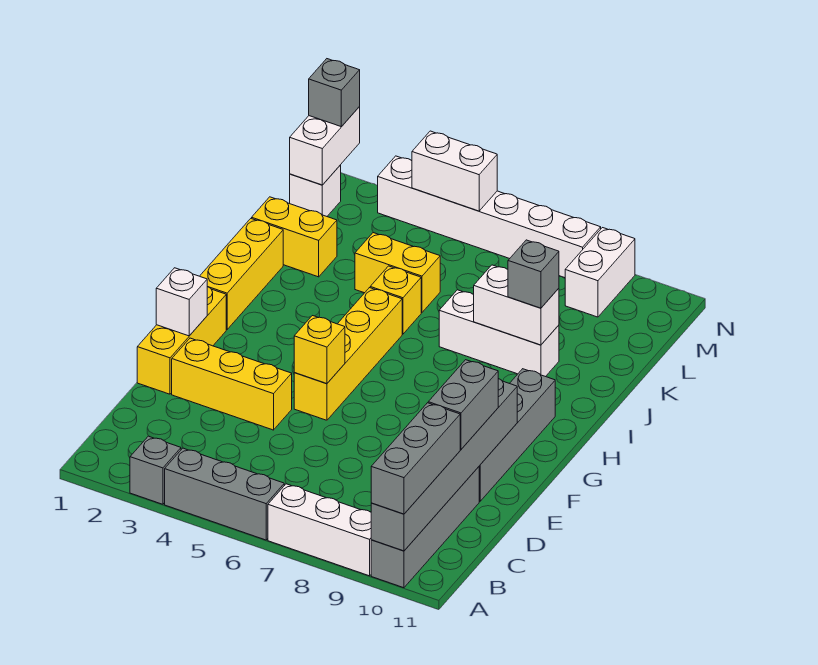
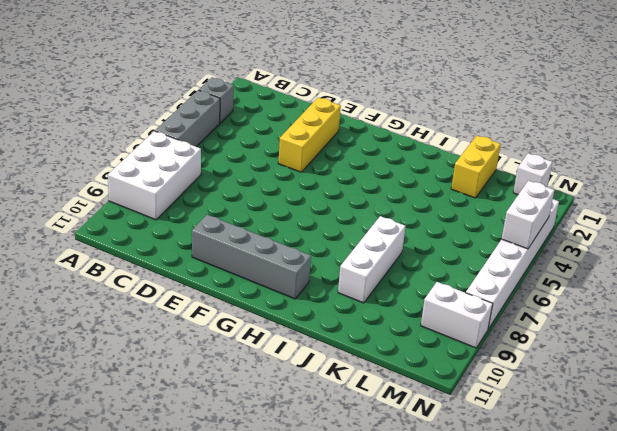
white 2x3 brick [108,131,201,220] -> white 1x3 brick [268,484,371,576]
none -> grey 1x4 brick [371,467,479,588]
none -> yellow 1x3 brick [137,287,226,394]
none -> yellow 1x4 brick [294,288,402,420]

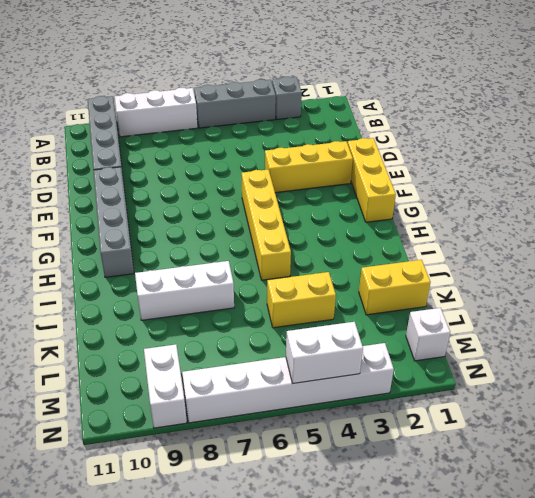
none -> yellow 1x3 brick [200,219,283,330]
none -> yellow 1x1 brick [370,266,421,334]
none -> grey 1x6 brick [371,378,517,551]

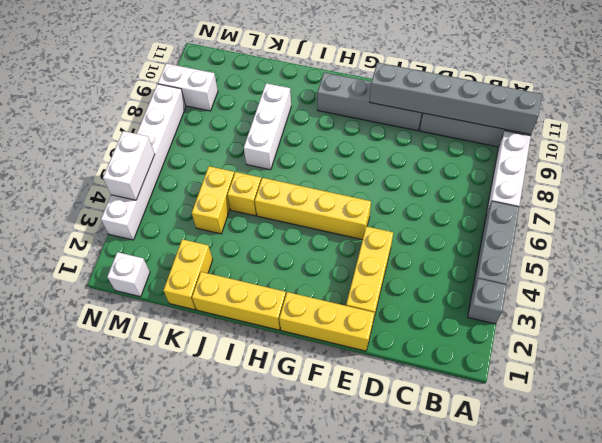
none -> white 1x1 brick [156,268,207,336]
none -> yellow 1x1 brick [294,316,345,384]
none -> white 1x2 brick [474,265,559,345]

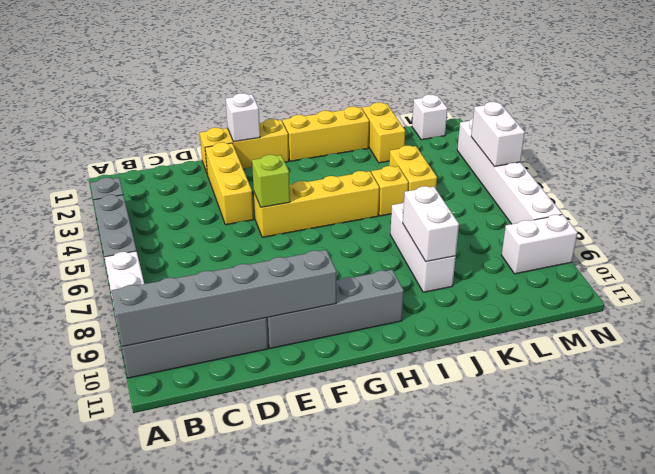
lime 1x1 brick [252,155,290,207] -> yellow 1x1 brick [294,316,345,384]
none -> white 1x2 brick [290,107,360,185]
none -> grey 1x3 brick [371,403,460,514]
none -> grey 1x2 brick [428,360,498,449]

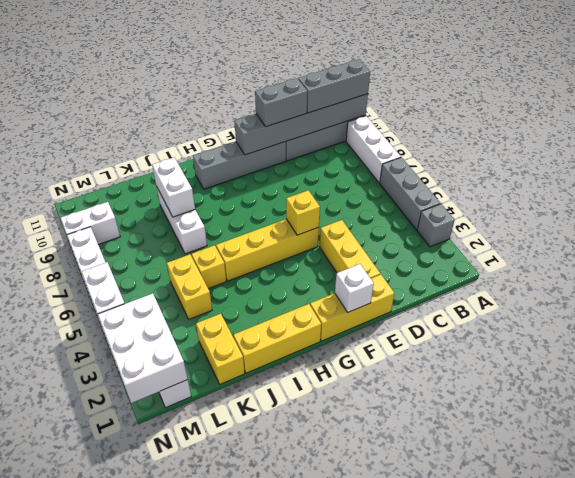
white 2x3 brick [98,293,188,403] -> white 1x2 brick [290,107,360,185]
none -> grey 1x1 brick [508,240,559,308]
none -> grey 1x1 brick [309,59,360,127]

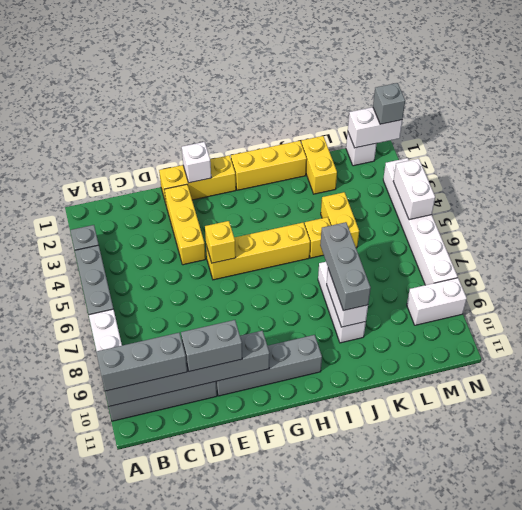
grey 1x3 brick [320,222,371,311] -> grey 1x1 brick [508,240,559,308]

